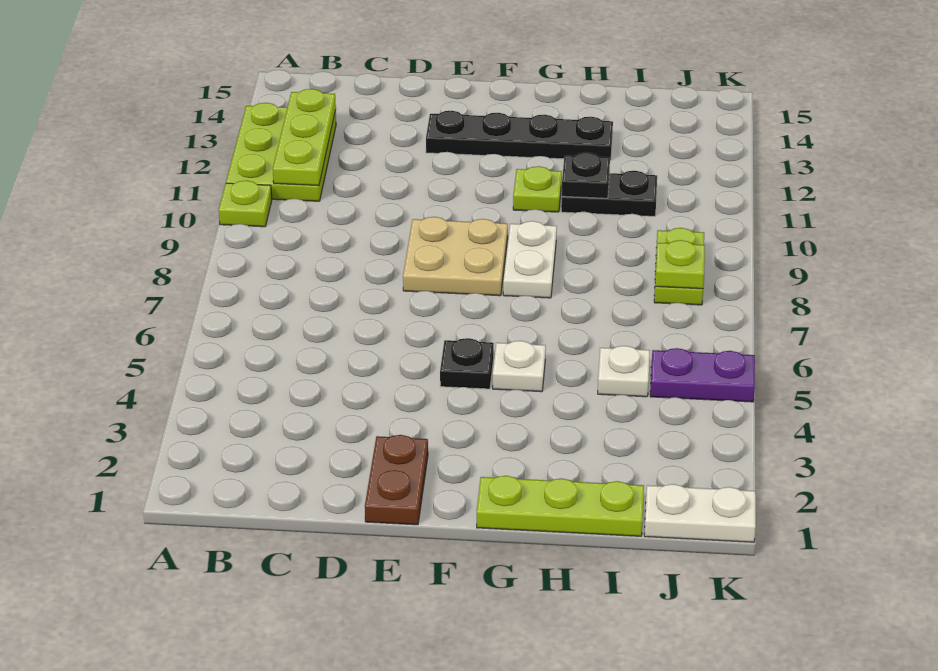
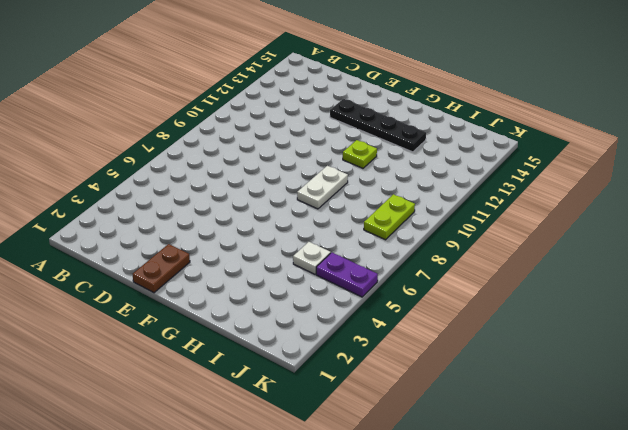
none -> lime 1x1 plate [219,181,272,227]
none -> lime 2x3 plate [226,103,336,201]
none -> tan 2x2 plate [403,217,508,296]

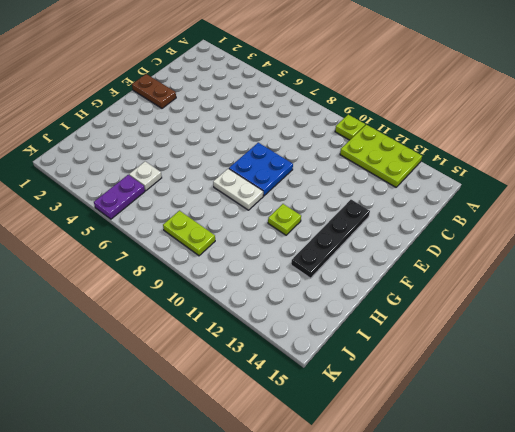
blue 2x2 plate [229,143,293,196] -> tan 2x2 plate [403,217,508,296]
none -> black 1x1 plate [440,338,494,389]
none -> lime 1x3 plate [477,476,644,536]
none -> white 1x1 plate [493,341,546,392]

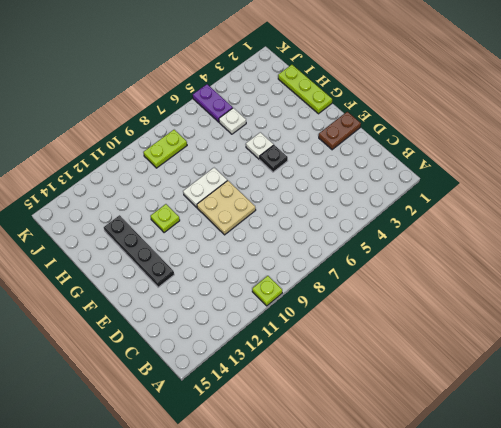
none -> lime 2x3 plate [226,103,336,201]
none -> black 1x2 plate [561,171,657,216]
none -> white 1x2 plate [644,484,756,542]

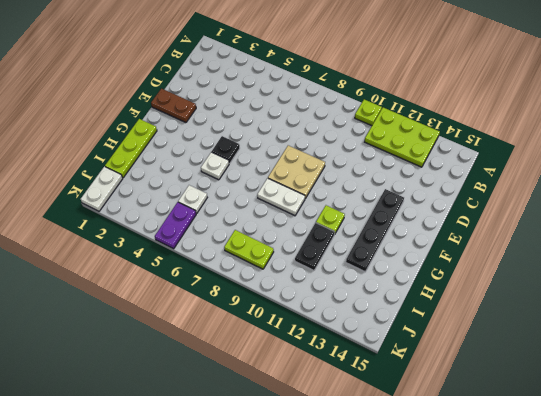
none -> lime 1x3 plate [273,89,336,186]
none -> black 1x1 plate [562,152,610,198]
none -> lime 1x1 plate [655,240,705,289]

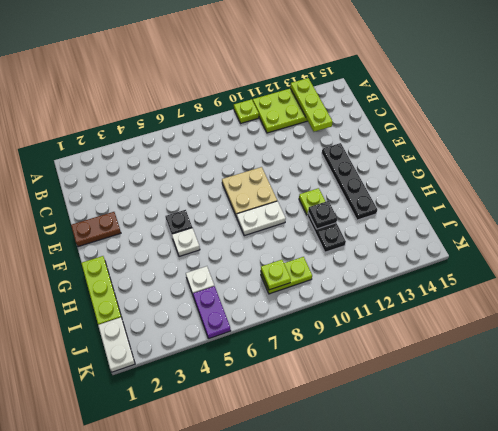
lime 1x3 plate [290,78,333,132] -> lime 1x3 plate turned to [273,89,336,186]

